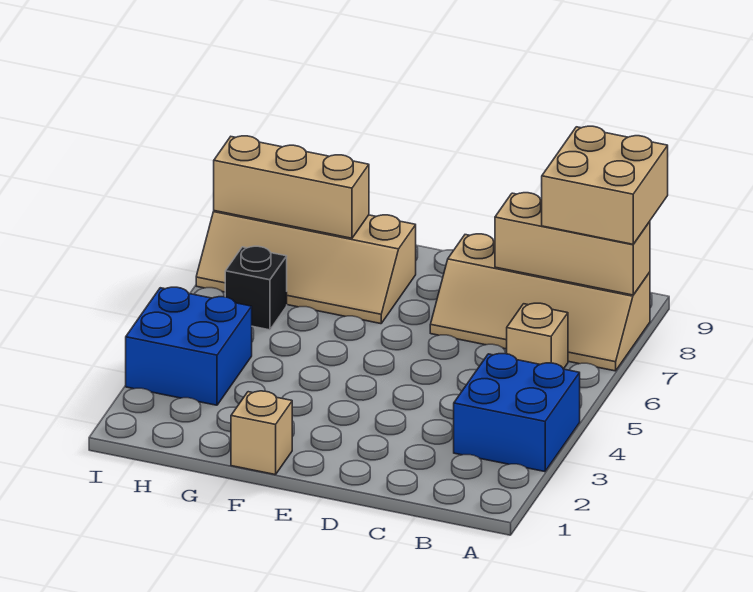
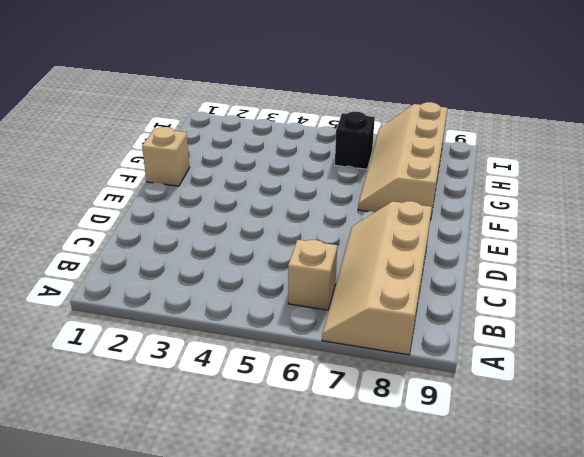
none -> blue 2x2 brick [454,354,580,472]
none -> blue 2x2 brick [126,287,252,405]

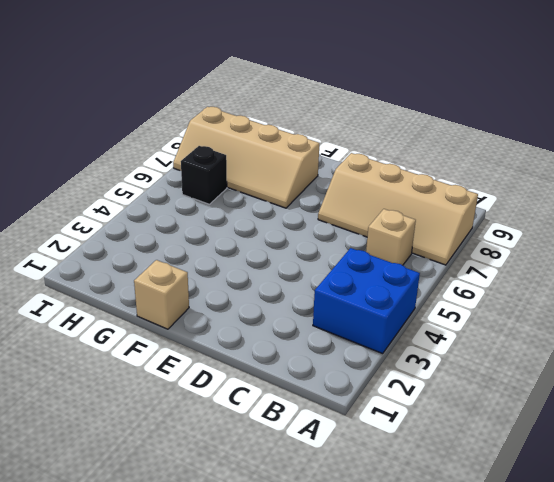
none -> blue 2x2 brick [126,287,252,405]
none -> tan 1x3 brick [495,193,650,295]

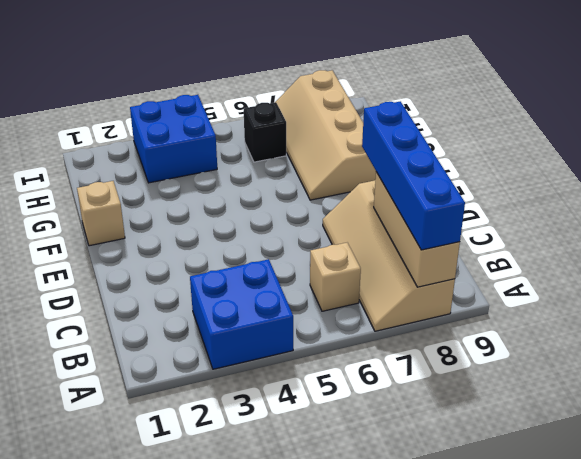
blue 1x4 brick [362,102,465,250] -> tan 2x2 brick [542,126,668,244]
none -> tan 1x3 brick [214,136,369,238]

